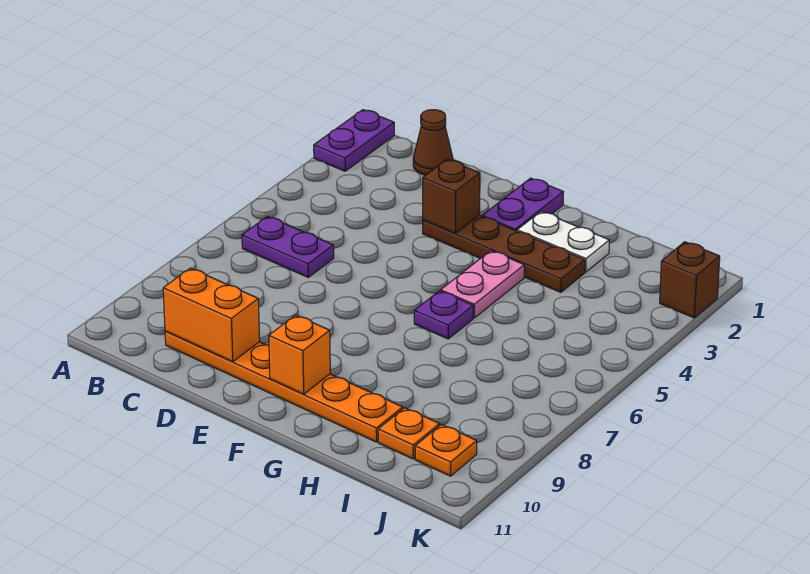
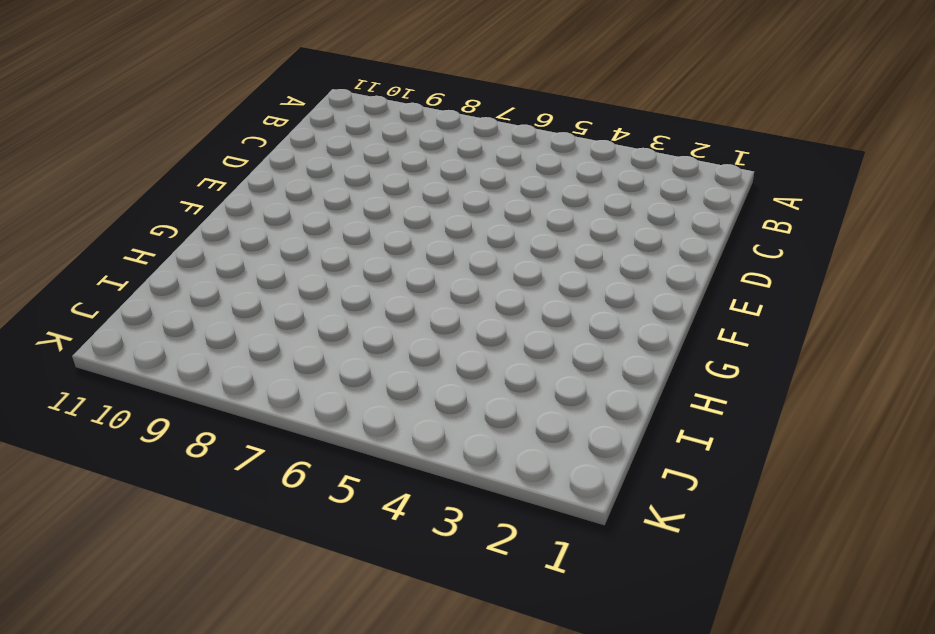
none -> purple 1x2 plate [314,110,394,171]
none -> purple 1x2 plate [242,217,334,277]
none -> brown 1x1 cone [413,110,453,175]

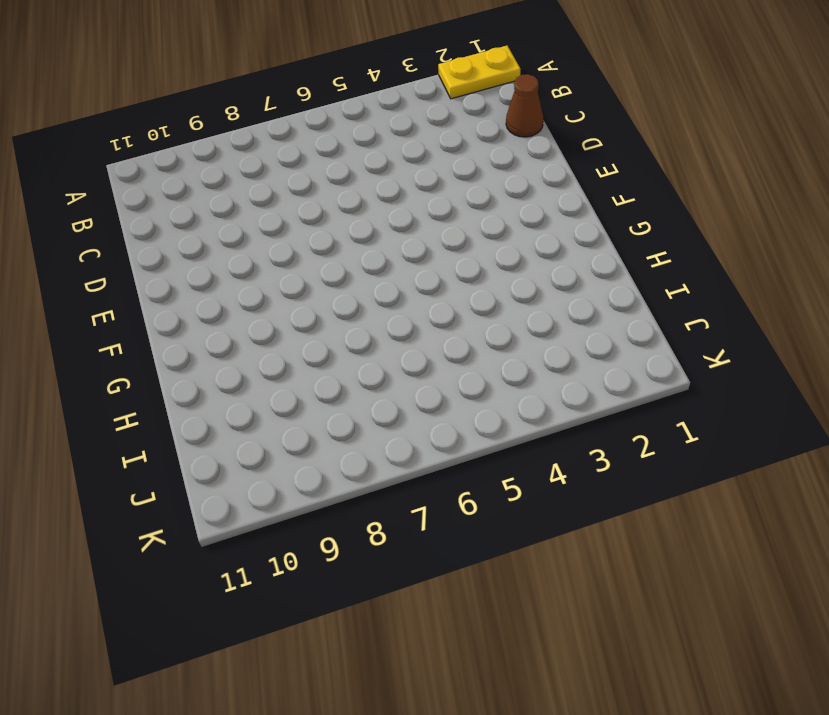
yellow 1x2 plate [438,46,520,99] -> purple 1x2 plate [314,110,394,171]
none -> purple 1x2 plate [242,217,334,277]
none -> orange 1x6 plate [165,331,403,442]
none -> brown 1x4 plate [423,216,585,292]

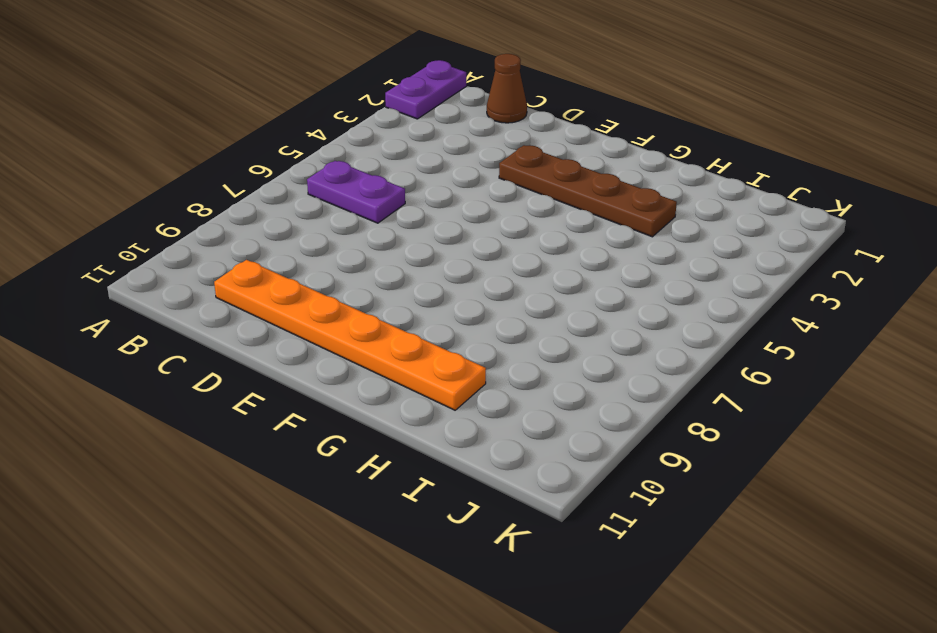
none -> purple 1x2 plate [482,178,563,231]
none -> white 1x2 plate [517,212,610,272]
none -> pink 1x2 plate [441,251,524,318]

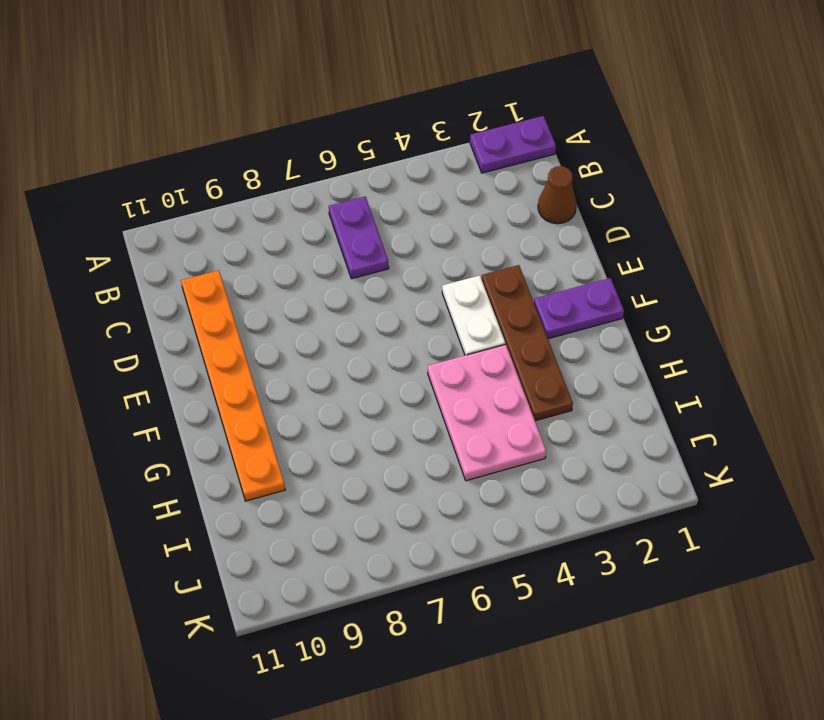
white 1x2 plate [442,275,505,355] -> white 1x2 plate moved to [517,212,610,272]
pink 2x3 plate [428,344,546,481] -> pink 1x2 plate [441,251,524,318]
none -> purple 1x1 plate [414,291,473,339]
none -> orange 1x1 plate [378,408,440,459]
none -> orange 1x1 plate [415,424,477,476]

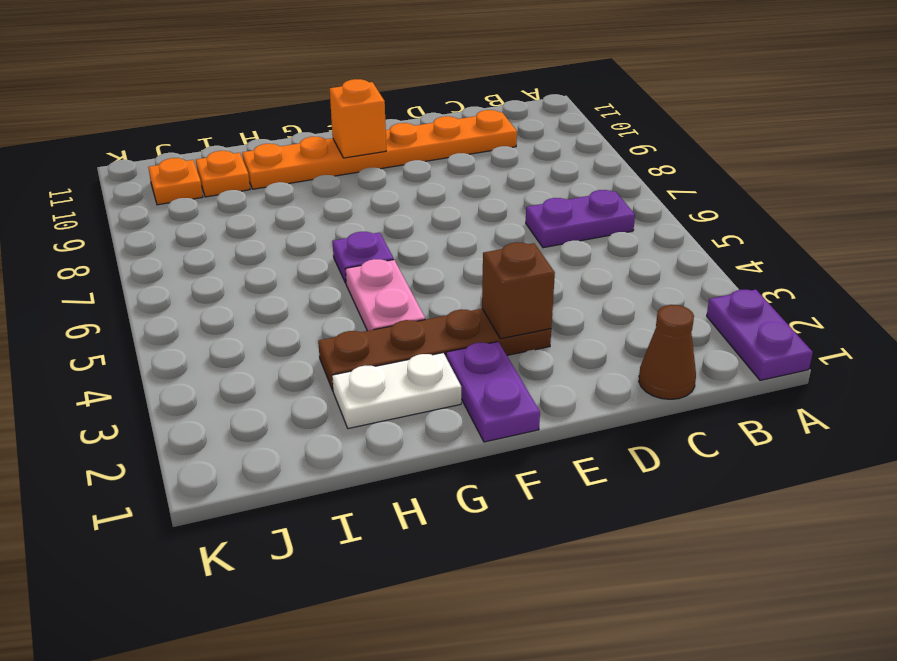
none -> brown 1x1 brick [660,242,720,318]
none -> orange 1x2 brick [163,268,260,362]

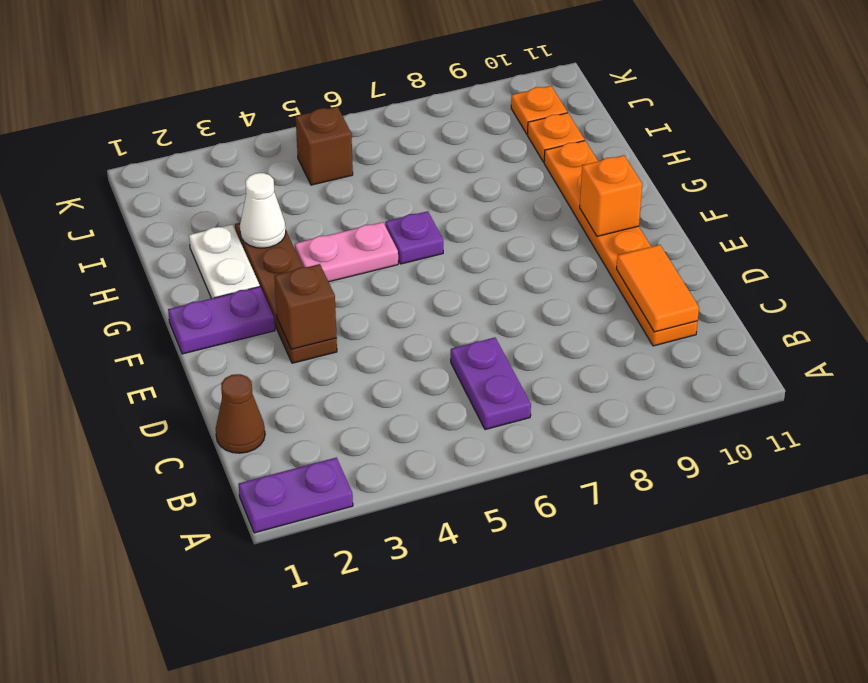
orange 1x2 tile [617,245,699,332] -> orange 1x2 brick [163,268,260,362]
white 1x1 cone [240,173,286,248] -> none
brown 1x1 brick [296,107,353,185] -> brown 1x1 brick moved to [660,242,720,318]

